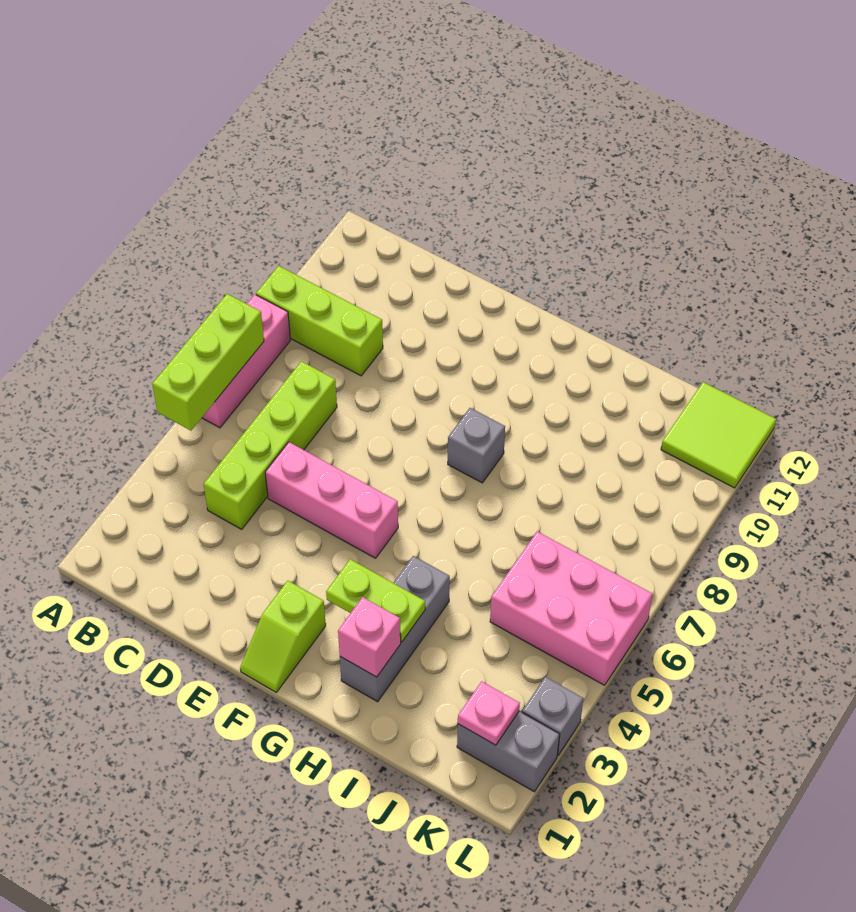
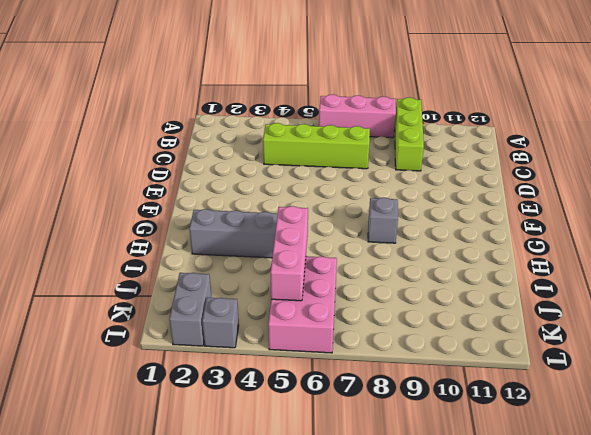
pink 1x3 brick [271,206,308,301] -> pink 1x3 brick moved to [265,442,398,558]
none -> lime 1x2 slope [240,581,326,692]
none -> lime 2x2 tile [661,382,776,488]
none -> lime 1x3 brick [152,294,264,430]

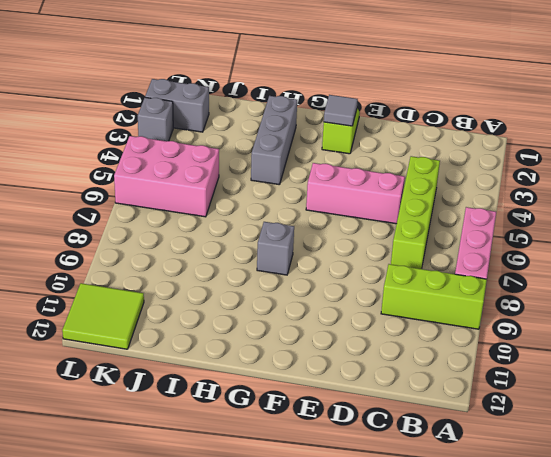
grey 1x1 tile [324,95,358,126] -> none
none -> lime 1x3 brick [152,294,264,430]
none -> lime 1x2 plate [326,559,425,642]
none -> pink 1x1 brick [338,597,401,677]

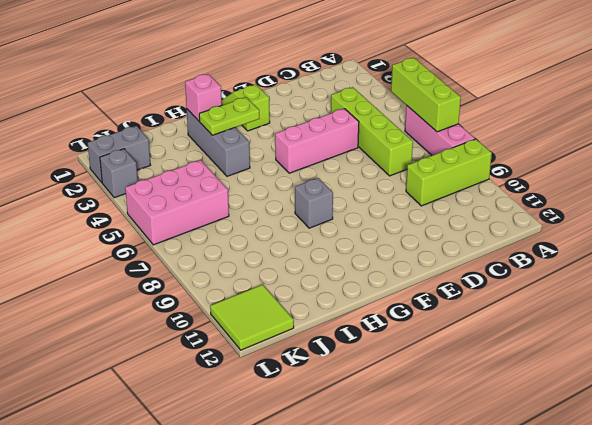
none -> pink 1x1 plate [458,681,520,745]

